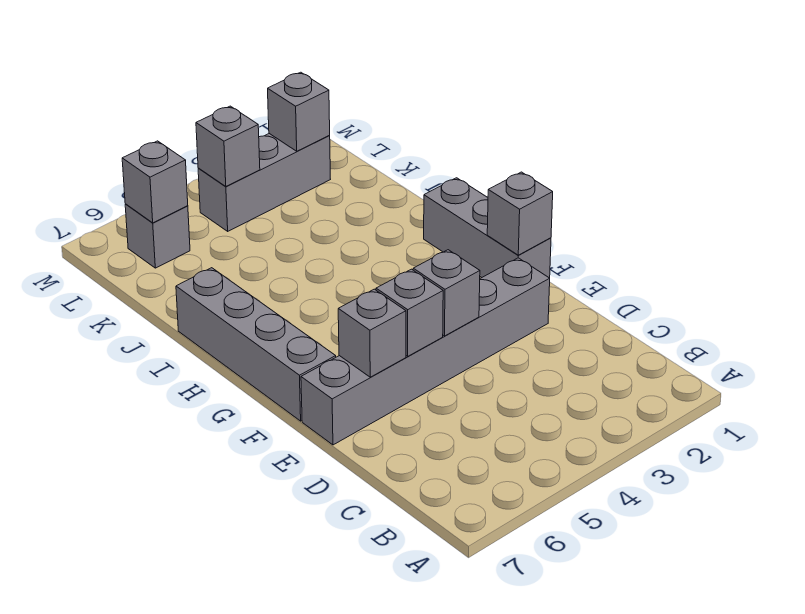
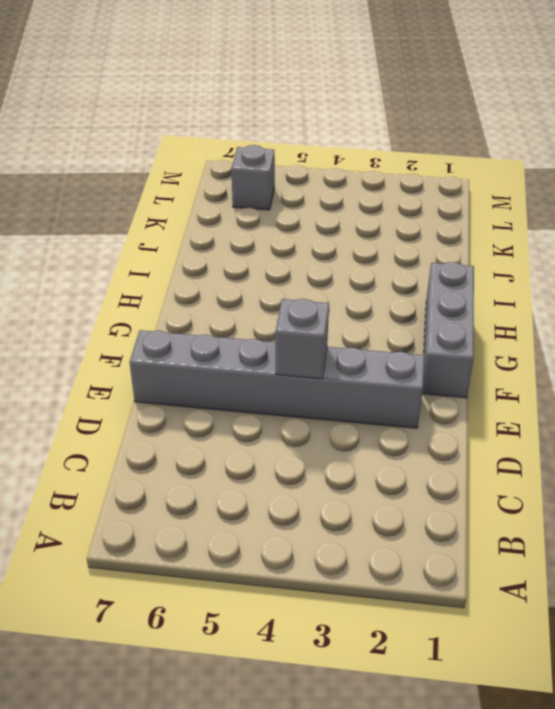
none -> grey 1x4 brick [176,268,336,421]
none -> grey 1x3 brick [198,134,330,231]
none -> grey 1x1 brick [376,269,443,356]

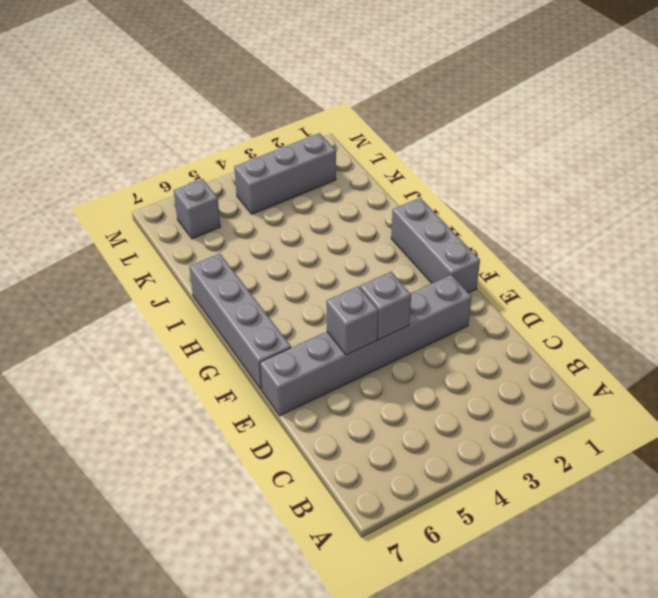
none -> grey 1x1 brick [338,289,406,377]
none -> grey 1x1 brick [487,172,553,255]
none -> grey 1x1 brick [268,72,330,151]

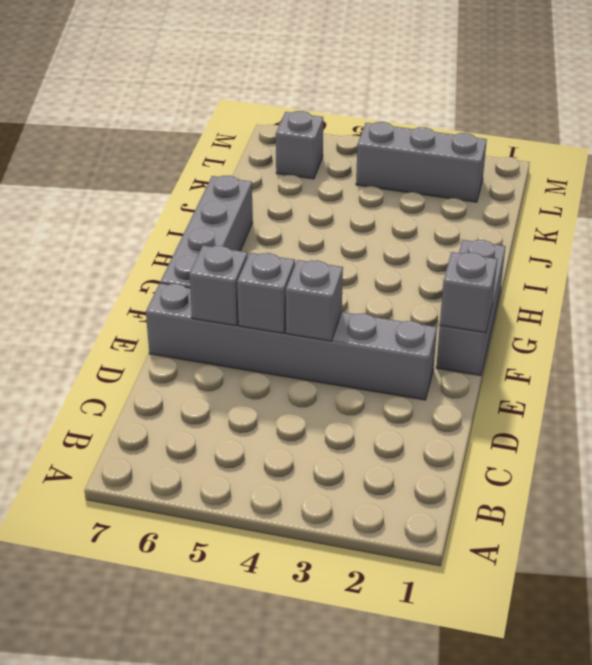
none -> grey 1x1 brick [268,72,330,151]
none -> grey 1x1 brick [196,106,260,186]
none -> grey 1x1 brick [122,141,188,223]

